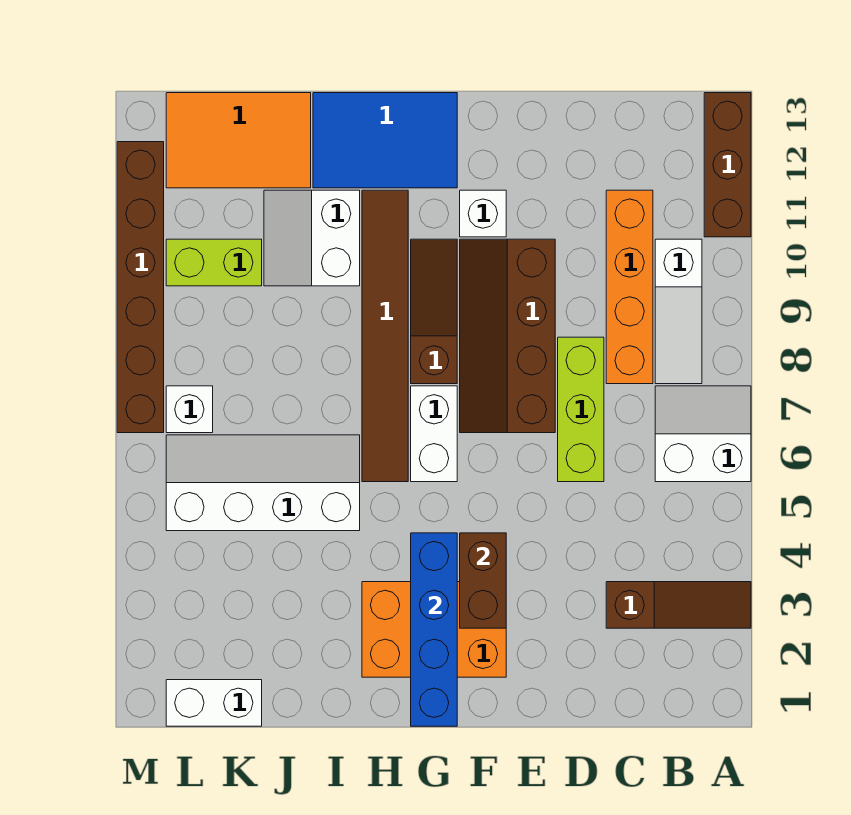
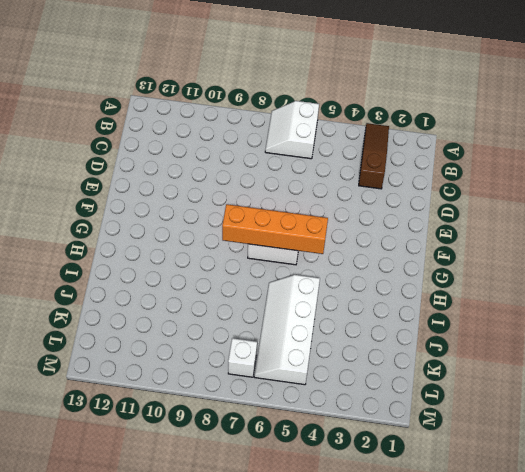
orange 1x4 brick [222,204,328,254] -> orange 1x4 brick moved to [606,190,653,384]
none -> brown 1x3 brick [704,93,751,237]
none -> white 1x3 slope [655,239,702,384]
none -> lime 1x3 brick [558,337,604,482]

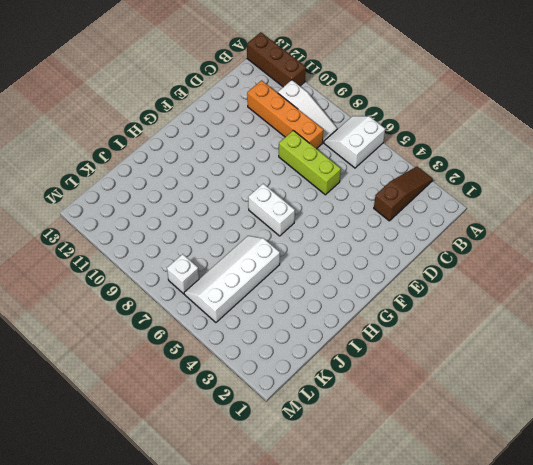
none -> brown 2x4 slope [460,239,555,433]
none -> orange 2x3 brick [362,582,506,677]
none -> white 1x1 brick [460,190,506,237]

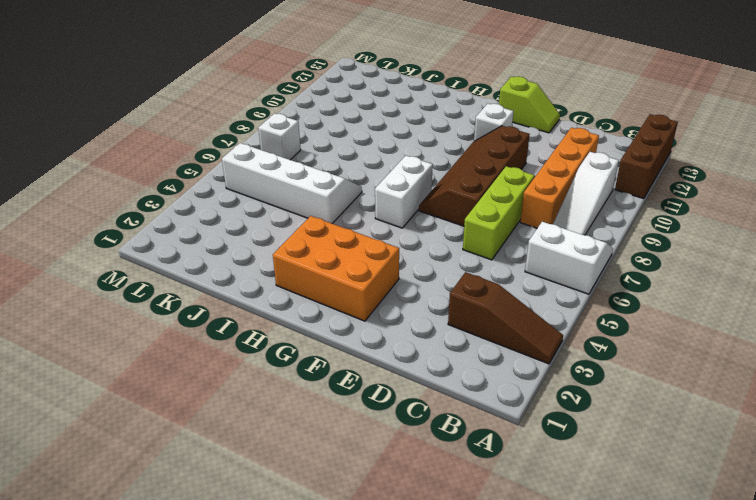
lime 1x2 slope [499,76,560,133] -> none
none -> brown 1x3 slope [411,239,457,384]
none -> blue 2x3 tile [313,93,457,188]
none -> brown 1x6 tile [362,190,408,482]

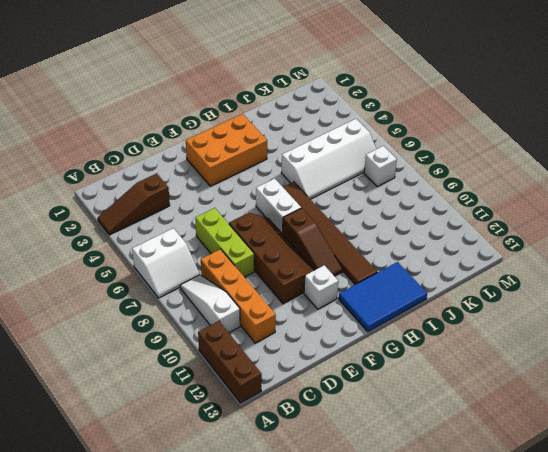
none -> white 2x2 slope [264,190,360,286]
none -> orange 2x3 tile [166,93,311,188]
none -> white 1x2 brick [166,680,262,726]

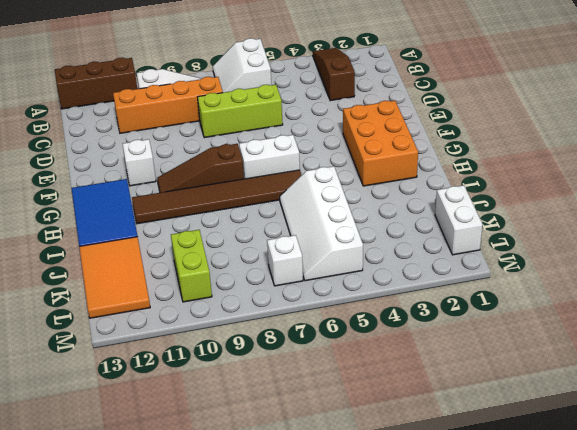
none -> brown 2x4 slope [460,239,555,433]
none -> white 2x2 slope [264,190,360,286]
none -> brown 1x6 brick [117,142,164,433]

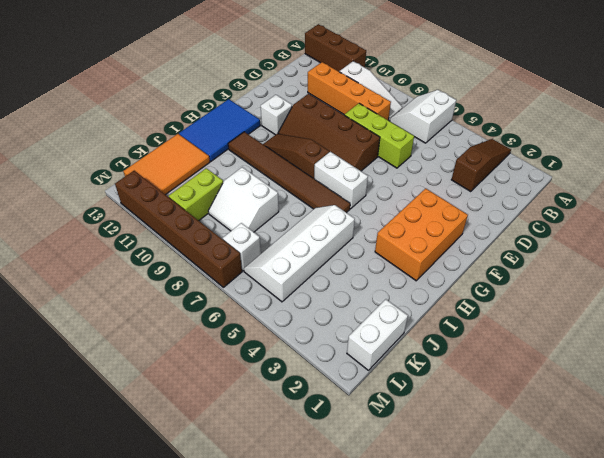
white 2x2 slope [208,167,279,232] -> white 2x2 slope moved to [264,190,360,286]
none -> brown 1x2 brick [460,533,506,628]
none -> blue 1x4 brick [411,533,457,726]

